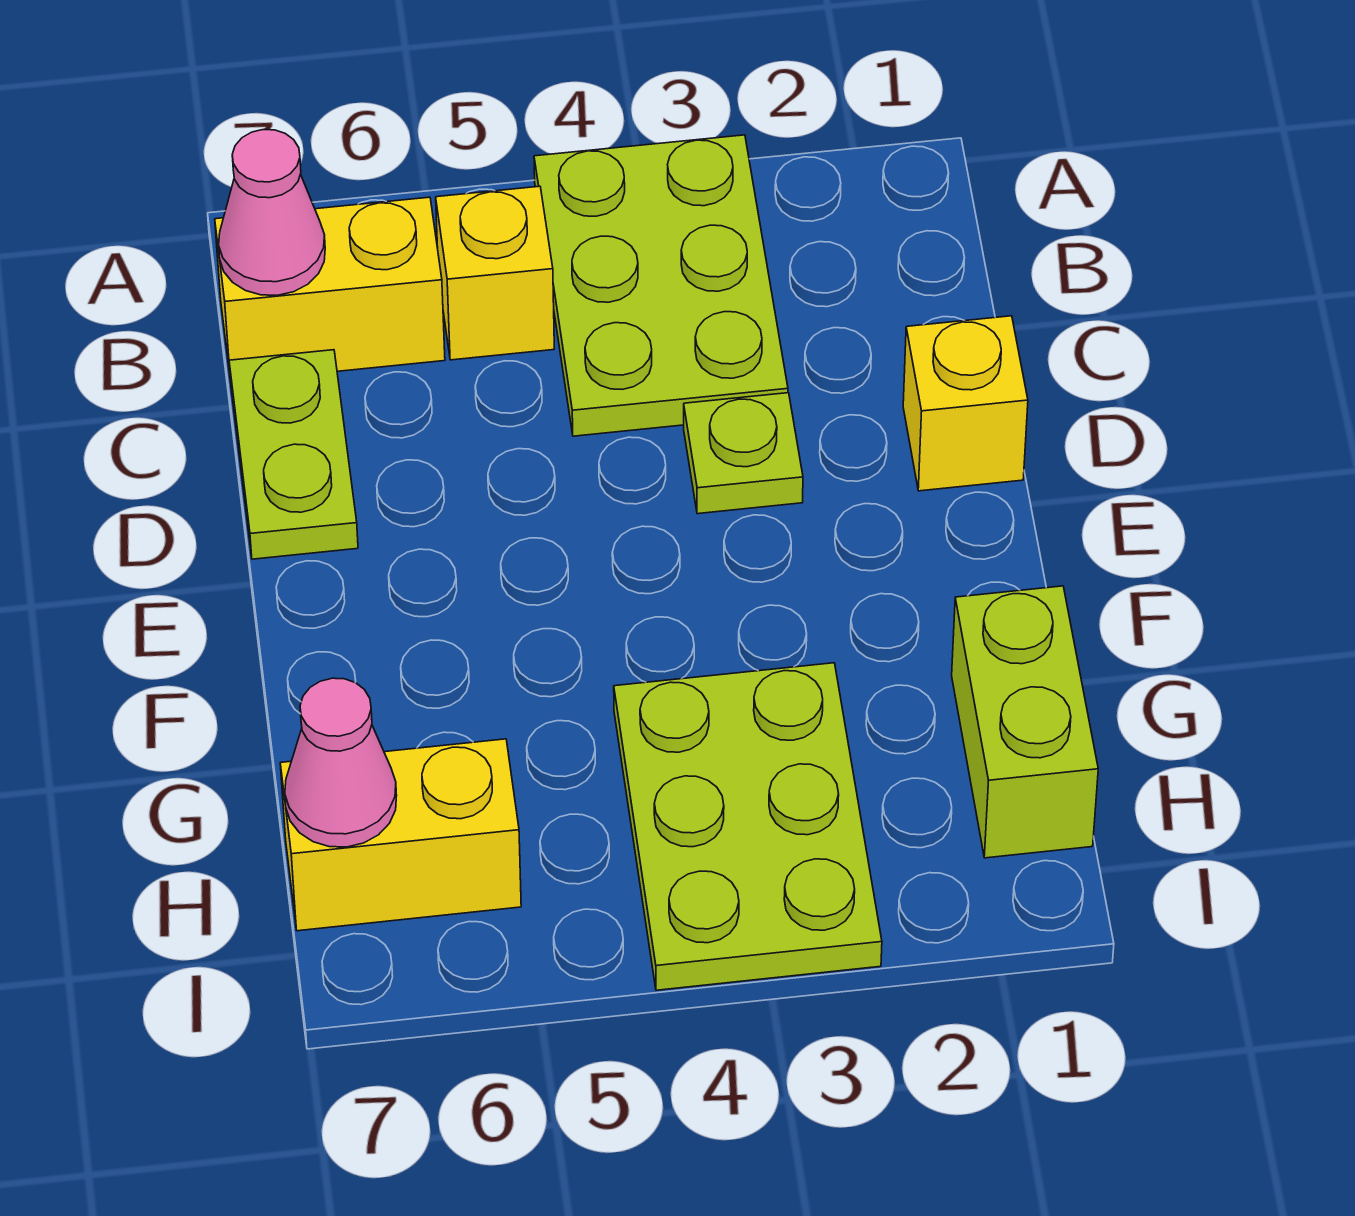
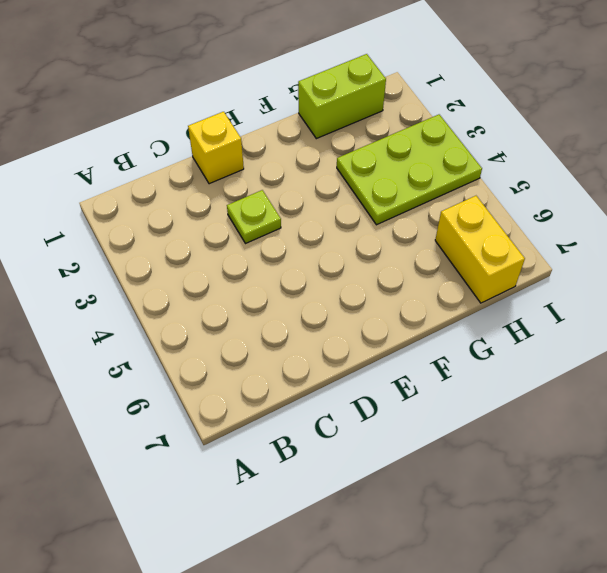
none -> lime 2x3 plate [534,135,788,436]
none -> yellow 1x1 brick [436,186,554,360]

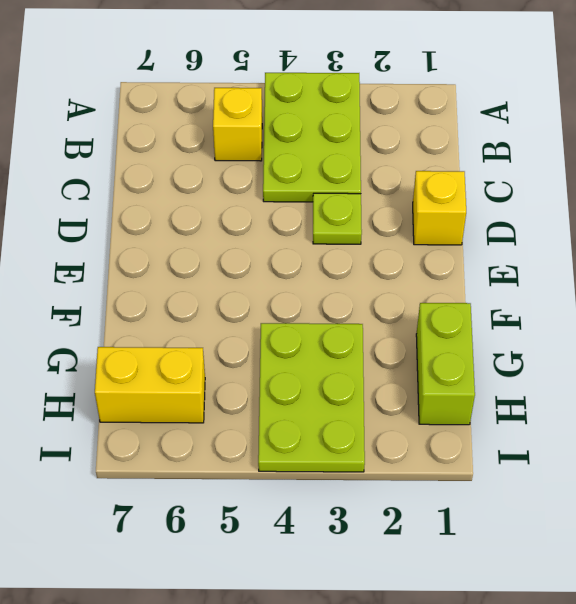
none -> yellow 1x2 brick [215,197,445,381]
none -> lime 1x2 plate [229,350,358,559]

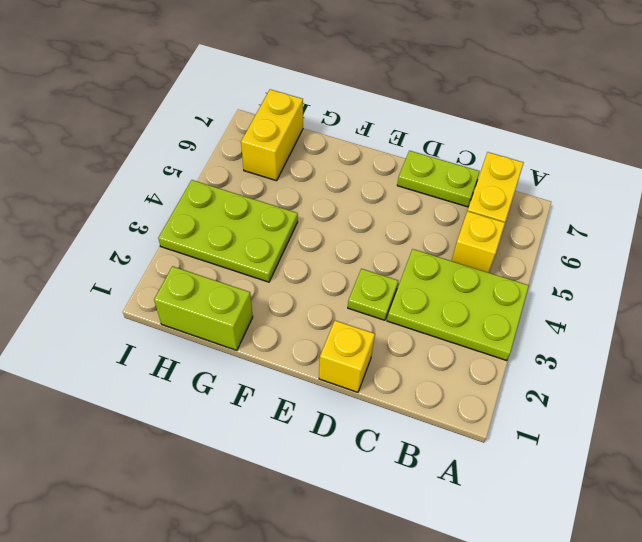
none -> pink 1x1 cone [219,130,325,295]
none -> pink 1x1 cone [285,678,397,847]

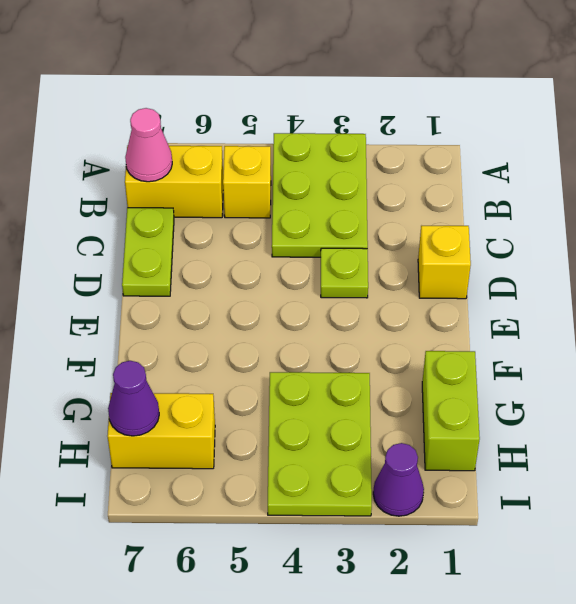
purple 1x1 cone [108,361,159,436] -> pink 1x1 cone [285,678,397,847]
purple 1x1 cone [373,443,424,516] -> none

